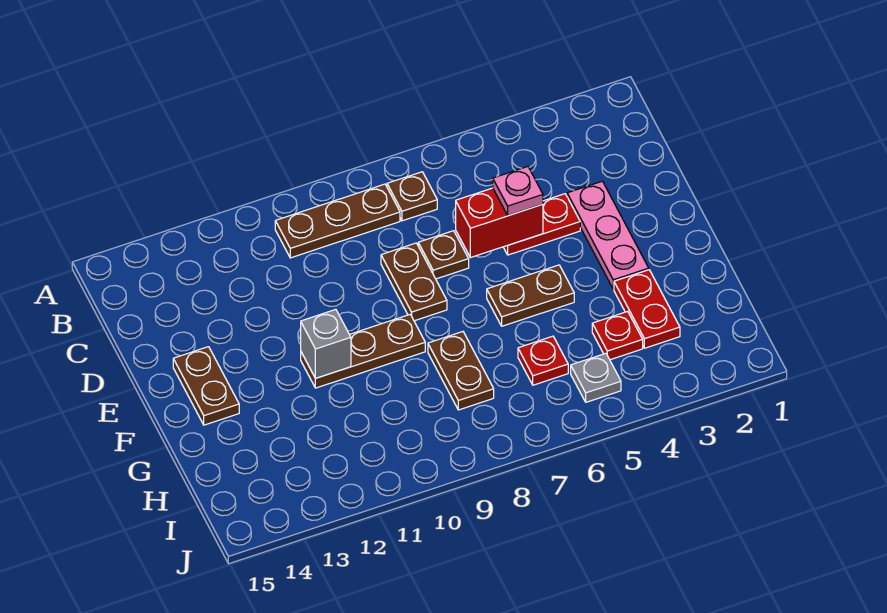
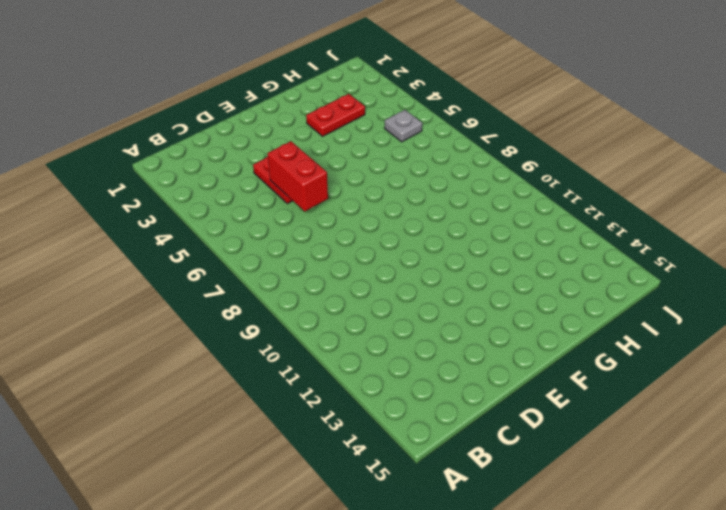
none -> brown 1x1 plate [387,172,437,221]
none -> brown 1x3 plate [275,184,400,258]
none -> pink 1x3 plate [567,181,649,289]

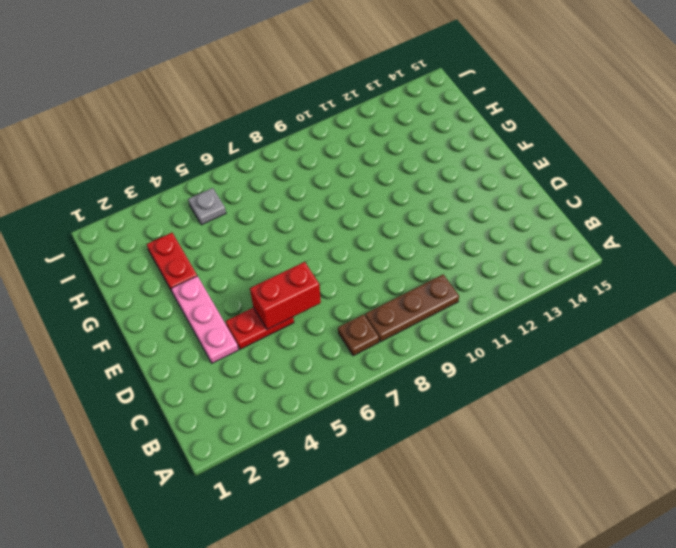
none -> brown 1x1 plate [418,231,469,279]
none -> brown 1x2 plate [381,243,447,321]
none -> brown 1x2 plate [173,347,239,425]

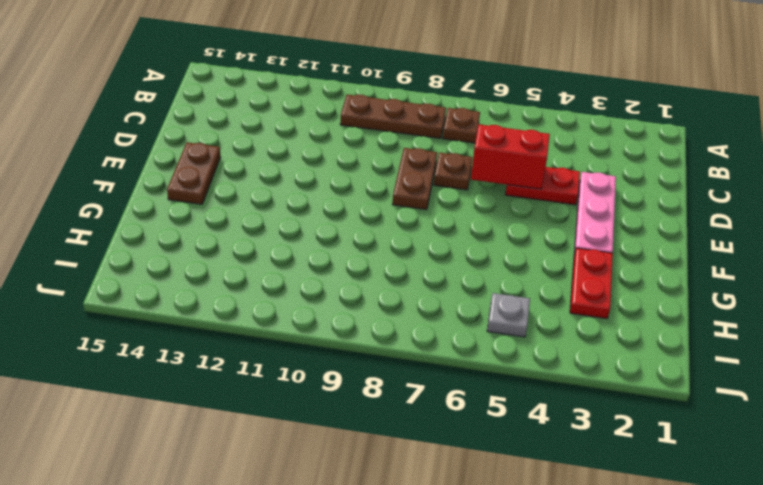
none -> brown 1x2 plate [487,265,574,326]
none -> brown 1x3 plate [301,315,425,388]
none -> brown 1x2 plate [428,332,494,410]

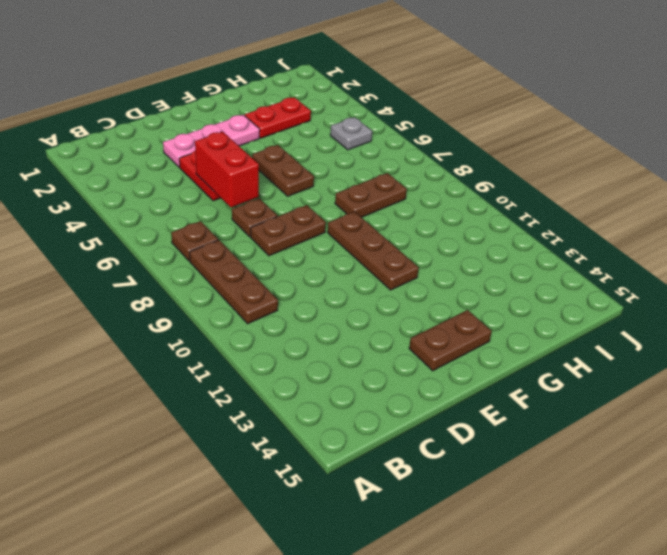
none -> red 1x1 plate [592,311,643,360]
none -> red 1x1 plate [518,336,568,385]
none -> grey 1x1 brick [301,309,351,378]

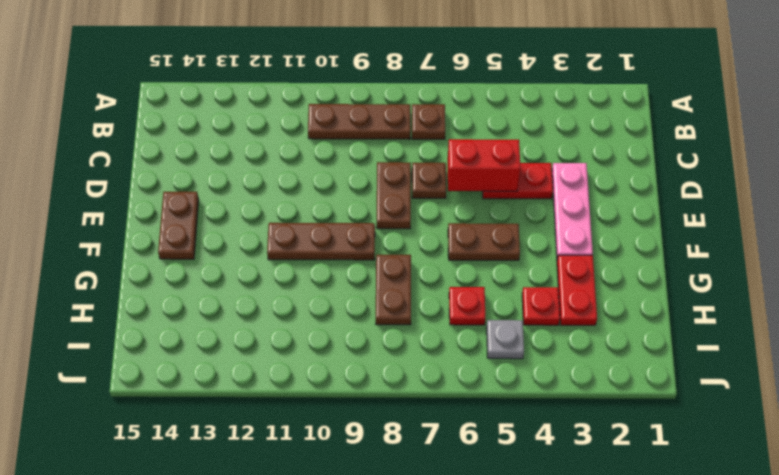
none -> grey 1x1 brick [301,309,351,378]
none -> pink 1x1 plate [493,167,543,216]

